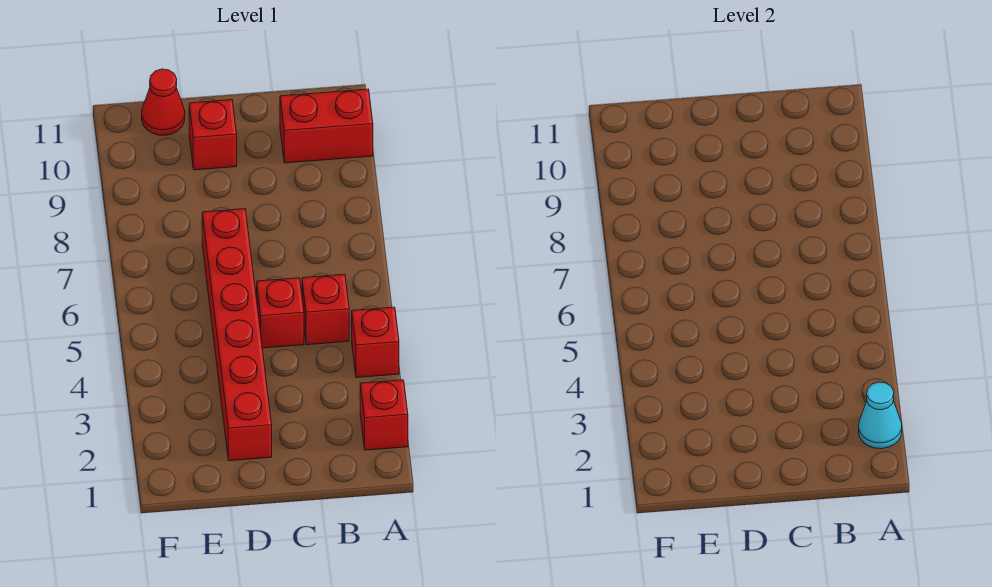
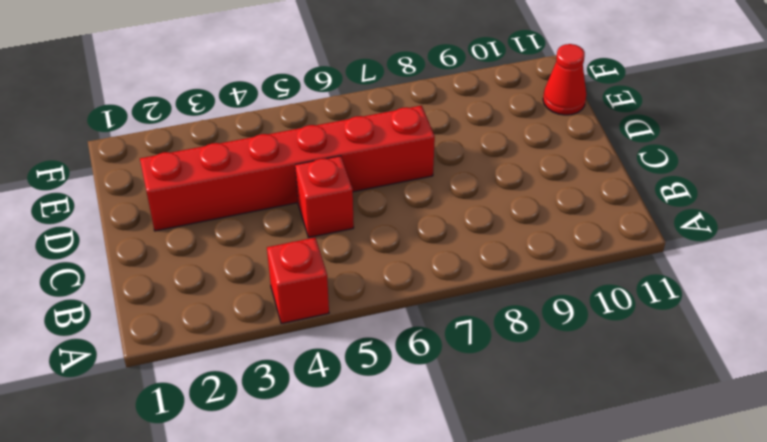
none -> red 1x1 brick [360,380,408,450]
none -> red 1x2 brick [280,89,373,163]

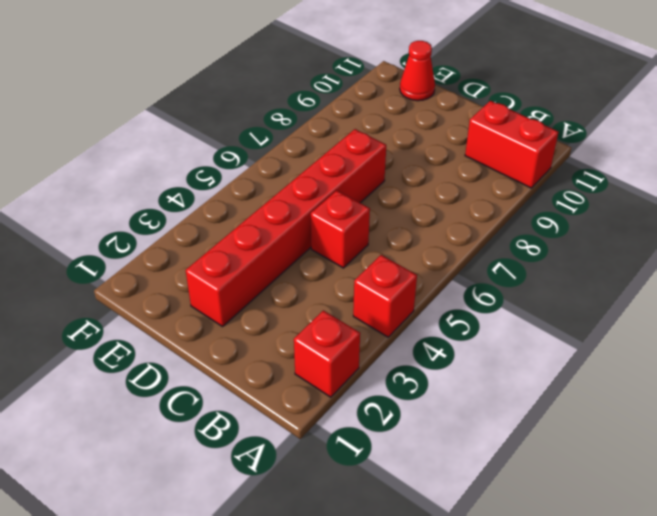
none -> red 1x1 brick [302,274,349,345]
none -> red 1x1 brick [189,100,237,170]

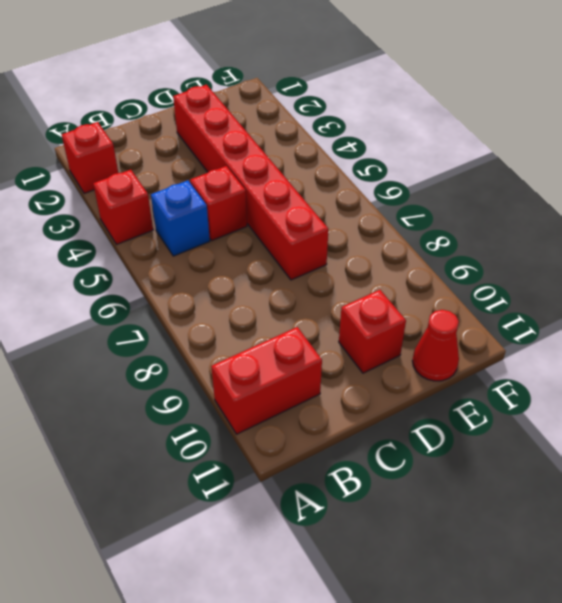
blue 1x1 brick [151,180,210,256] -> red 1x1 brick [302,274,349,345]
none -> cyan 1x1 cone [859,382,902,449]

